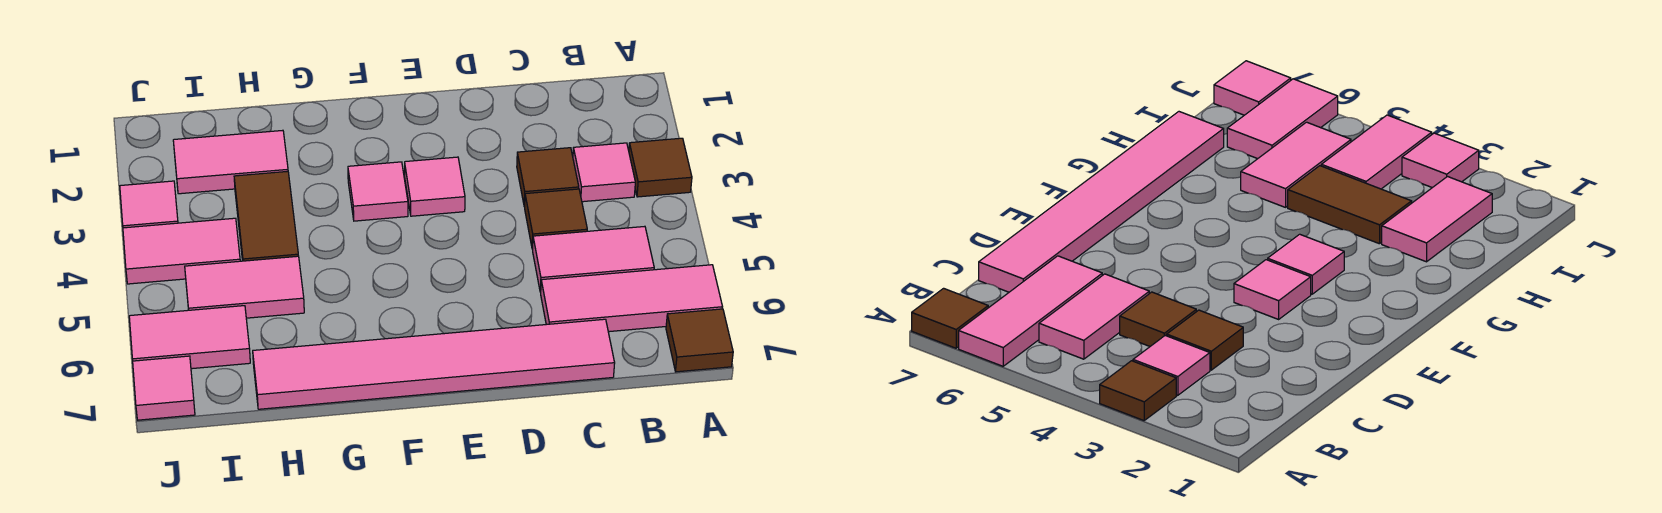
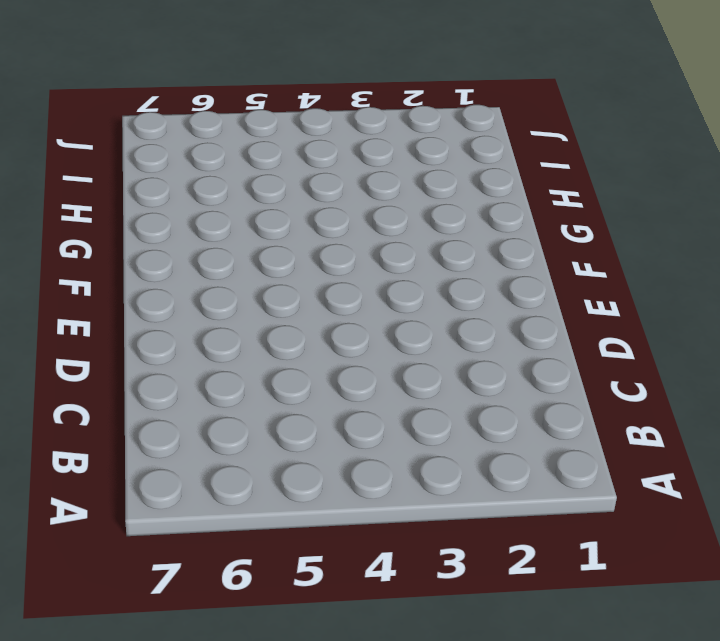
none -> brown 1x1 tile [629,138,692,197]
none -> pink 1x3 tile [541,265,722,332]
none -> brown 1x1 tile [666,309,733,372]

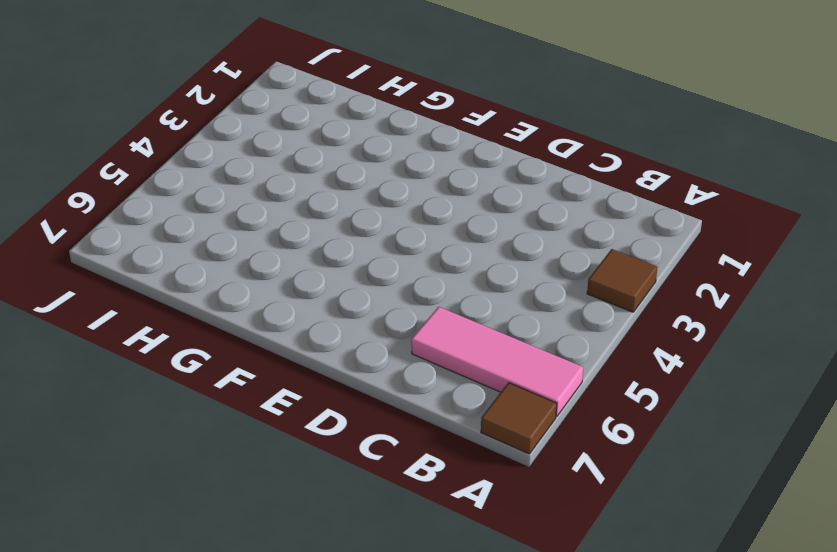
none -> pink 1x1 tile [573,143,635,202]
none -> pink 1x2 tile [533,226,654,292]
none -> brown 1x1 tile [517,148,579,206]

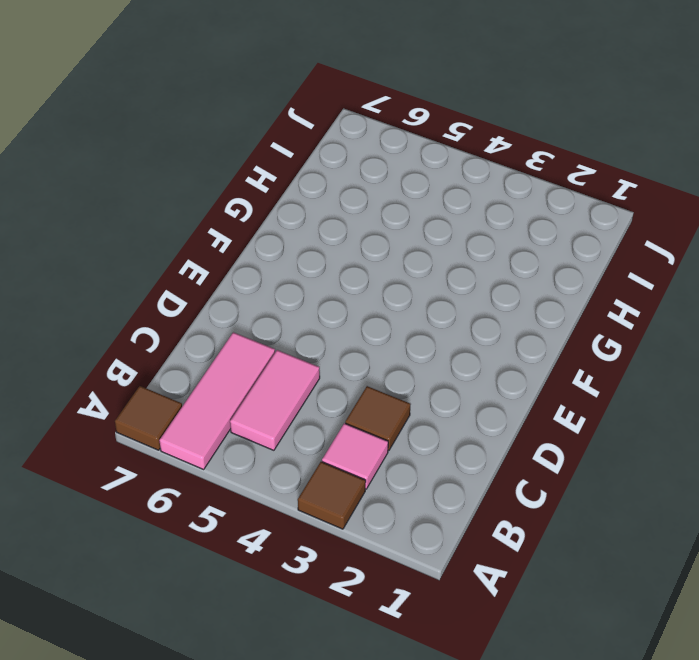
none -> brown 1x1 tile [524,189,587,249]
none -> pink 1x6 tile [253,319,615,409]
none -> pink 1x1 tile [405,157,465,216]

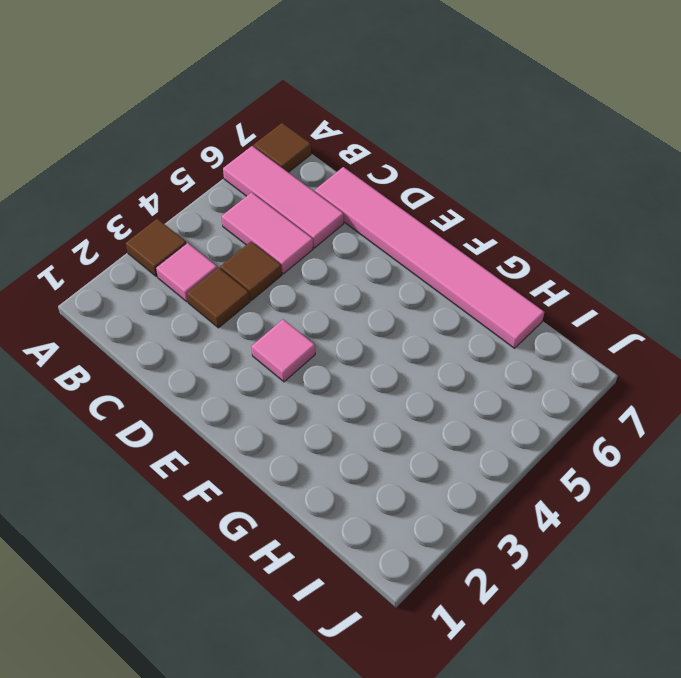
none -> pink 1x1 tile [348,162,408,221]
none -> pink 1x2 tile [173,130,288,194]
none -> brown 1x2 tile [234,171,298,261]

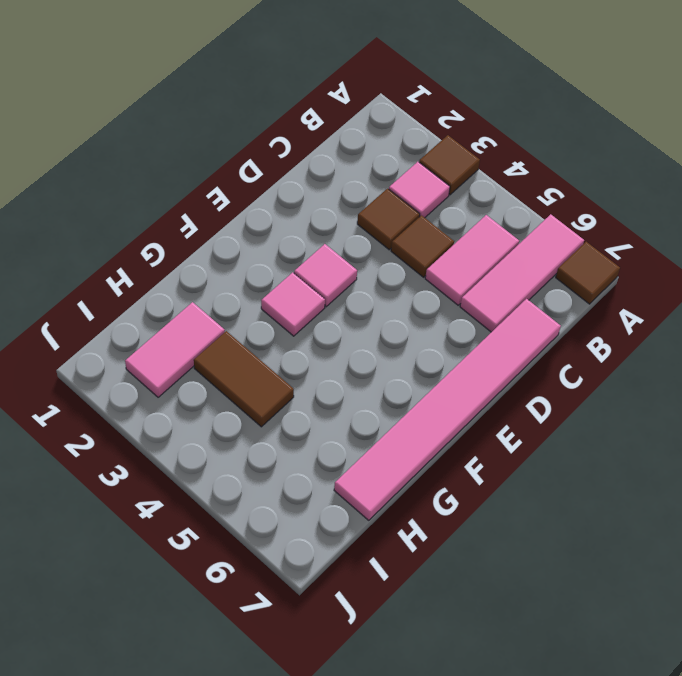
none -> pink 1x2 tile [185,256,304,318]
none -> pink 1x2 tile [123,218,240,284]
none -> pink 1x2 tile [129,306,250,369]

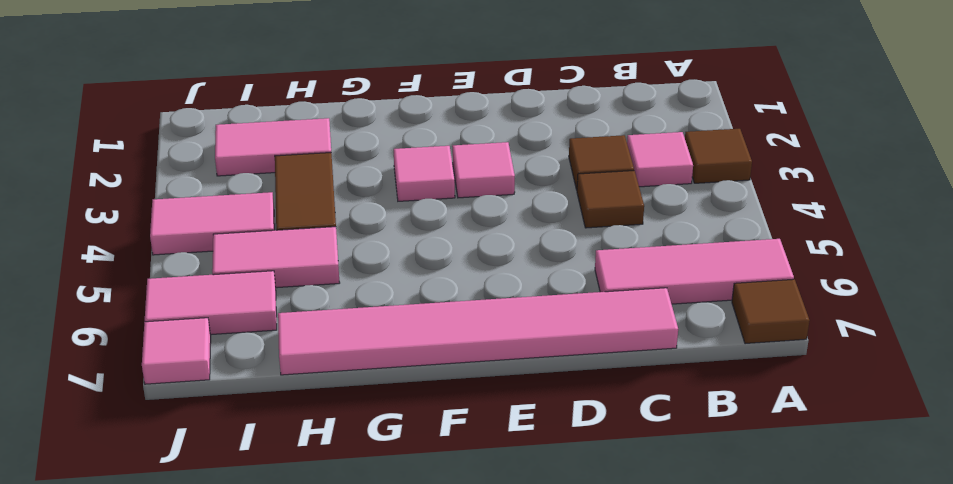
none -> pink 1x2 tile [533,226,654,292]
none -> pink 1x1 tile [120,181,178,228]

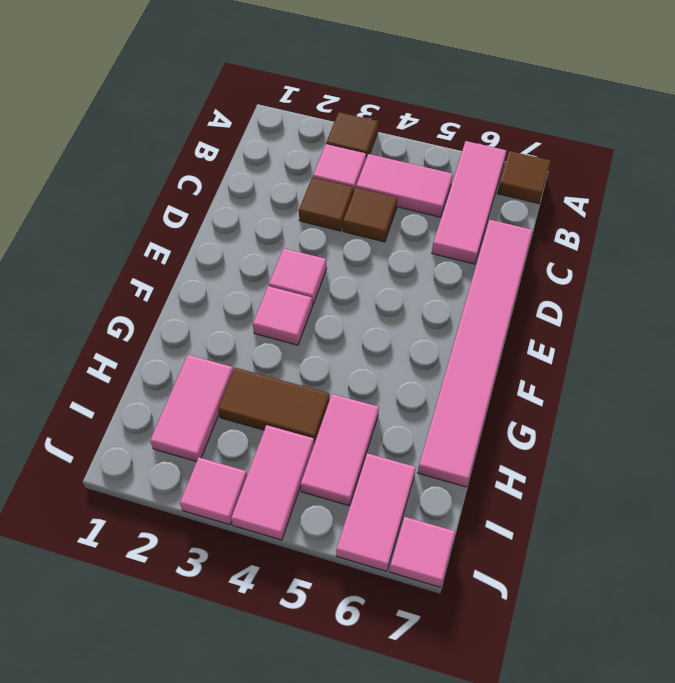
pink 1x2 tile [356,154,453,217] -> pink 1x2 tile turned to [533,226,654,292]

